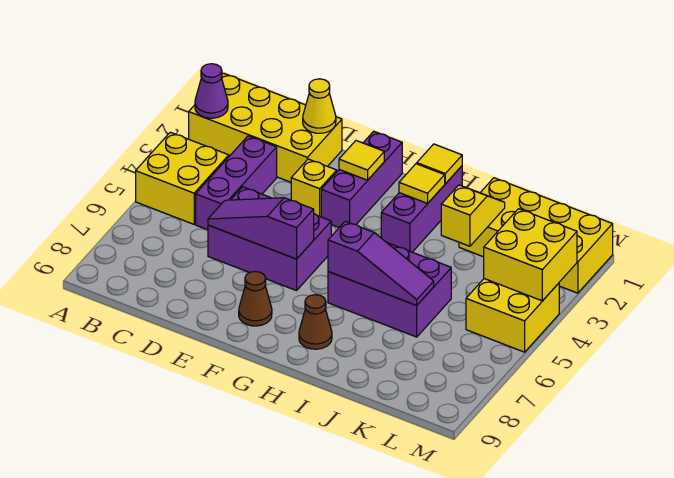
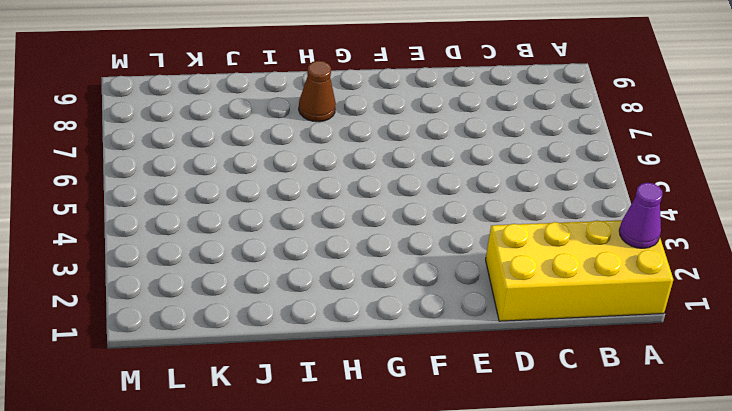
none -> yellow 2x2 brick [136,132,229,224]
none -> purple 1x3 brick [196,136,277,230]
none -> purple 2x3 brick [208,187,331,291]

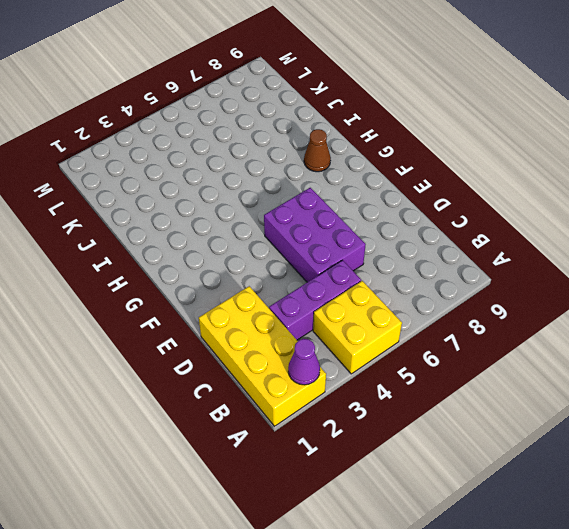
none -> yellow 1x1 brick [291,159,337,217]
none -> purple 1x3 brick [321,131,402,227]
none -> brown 1x1 cone [239,271,272,326]

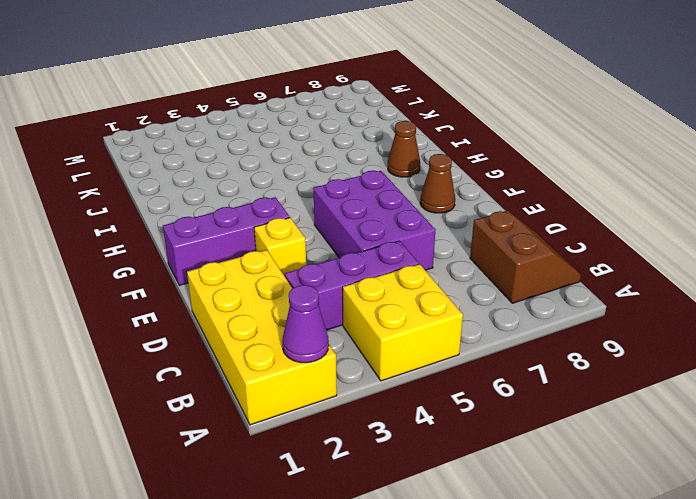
brown 2x2 slope [470,211,581,303] -> none
none -> purple 1x3 brick [381,166,462,252]
none -> purple 2x3 brick [328,243,451,337]
none -> yellow 2x4 brick [459,178,613,293]

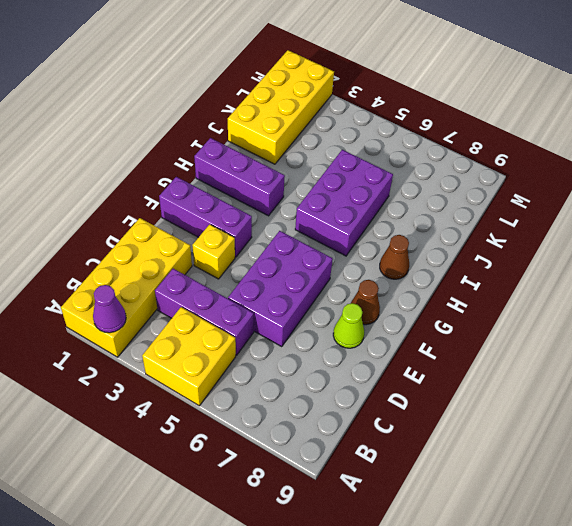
lime 1x1 cone [333,303,364,348] -> none
none -> yellow 2x2 brick [466,279,559,352]
none -> yellow 1x1 cone [303,79,336,133]
none -> purple 1x3 slope [208,198,314,259]

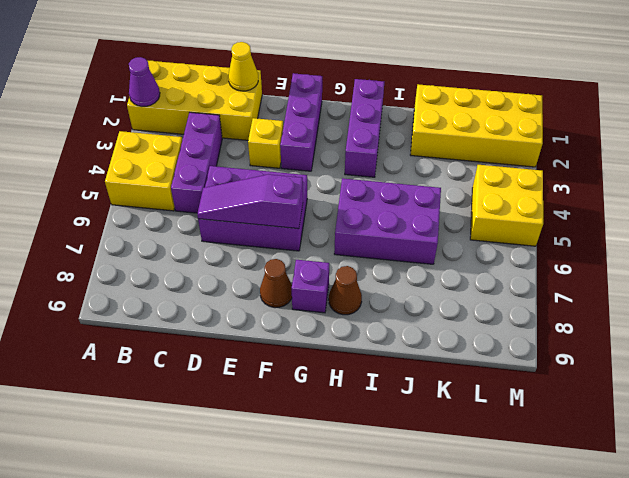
purple 1x1 brick [292,260,329,313] -> none
none -> yellow 1x1 tile [339,141,384,180]
none -> yellow 1x1 tile [417,144,462,184]
none -> yellow 1x1 tile [399,164,445,203]

